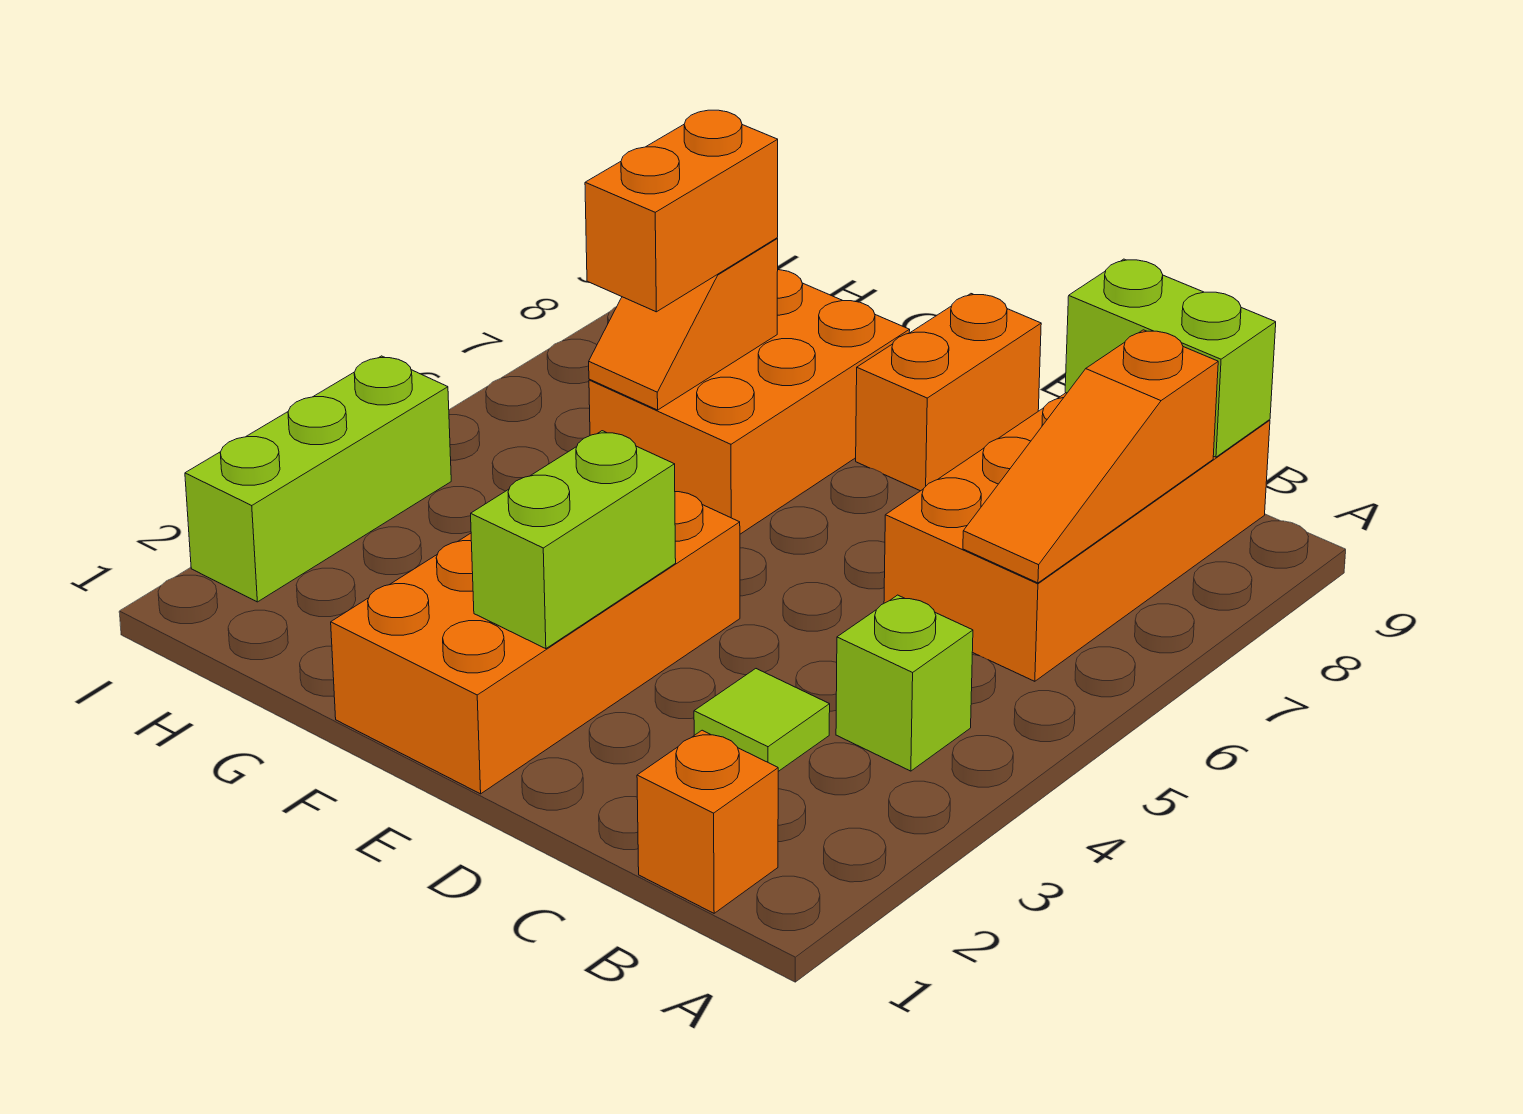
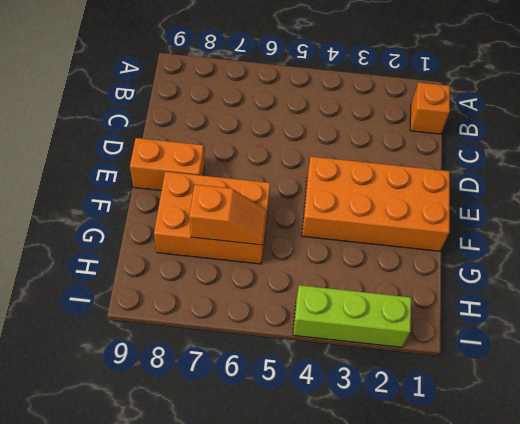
none -> lime 1x1 brick [836,595,973,771]
none -> orange 2x4 brick [884,393,1270,681]
none -> lime 1x1 tile [694,669,830,771]

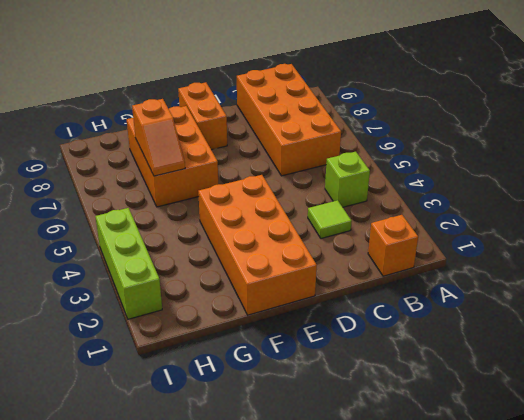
none -> orange 1x3 slope [963,330,1218,583]
none -> lime 1x2 brick [1065,259,1276,457]
none -> lime 1x2 brick [471,431,676,649]

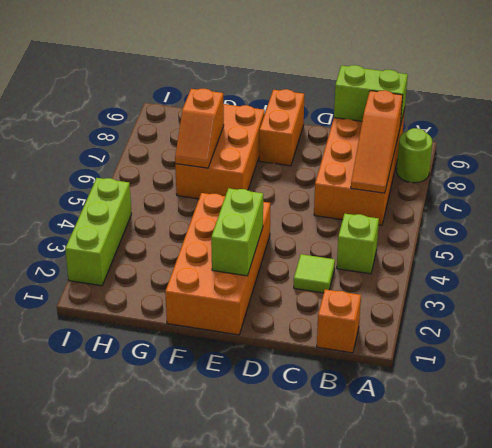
lime 1x1 round brick [397,128,432,183] -> none
none -> orange 1x2 brick [585,110,778,312]

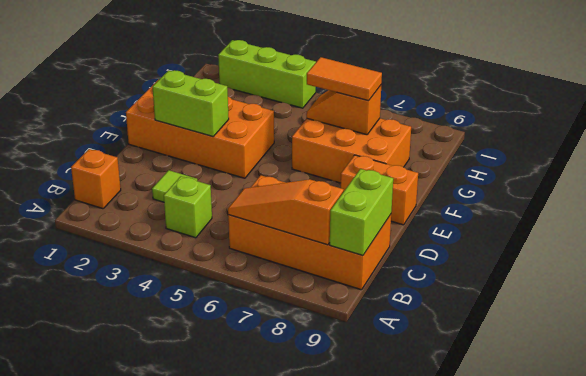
orange 1x2 tile [307,57,382,101] -> orange 1x2 brick [585,110,778,312]

